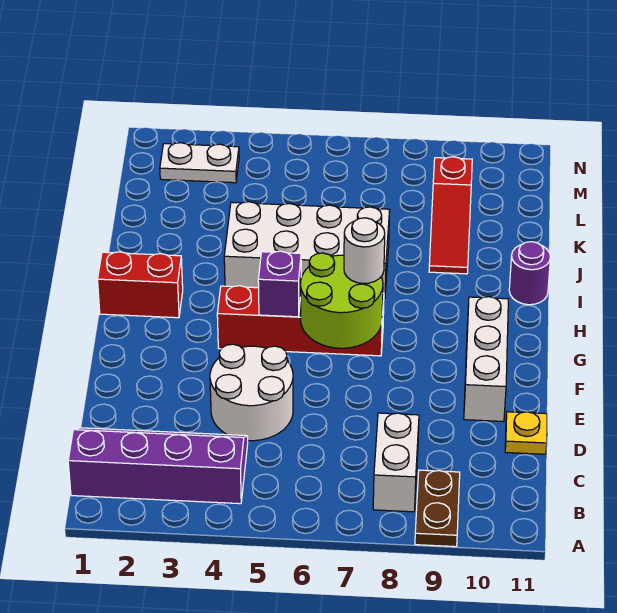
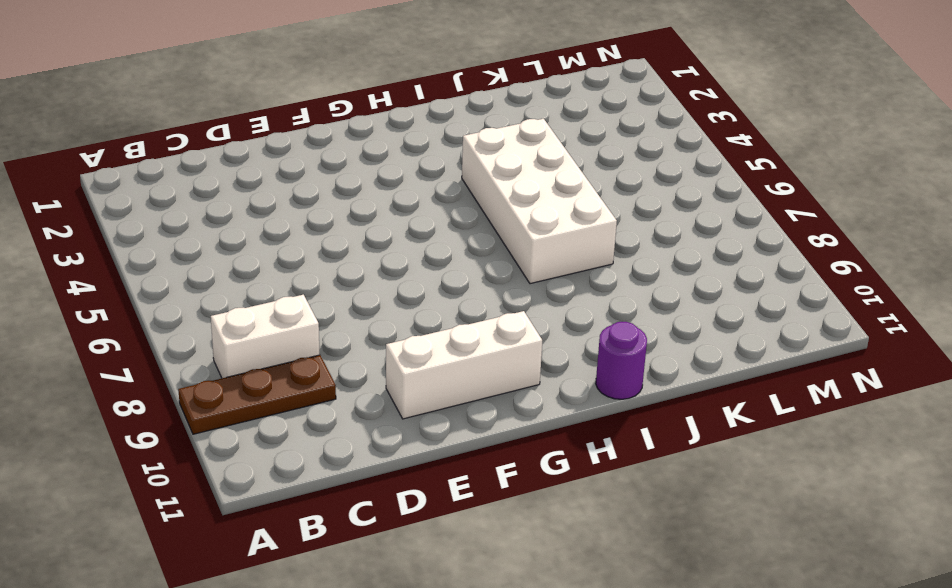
brown 1x3 plate [178,355,336,434] -> brown 1x2 plate [415,470,460,547]
none -> purple 2x4 slope [68,428,248,504]
none -> white 2x2 round brick [210,344,293,441]
none -> yellow 1x1 plate [505,412,547,454]

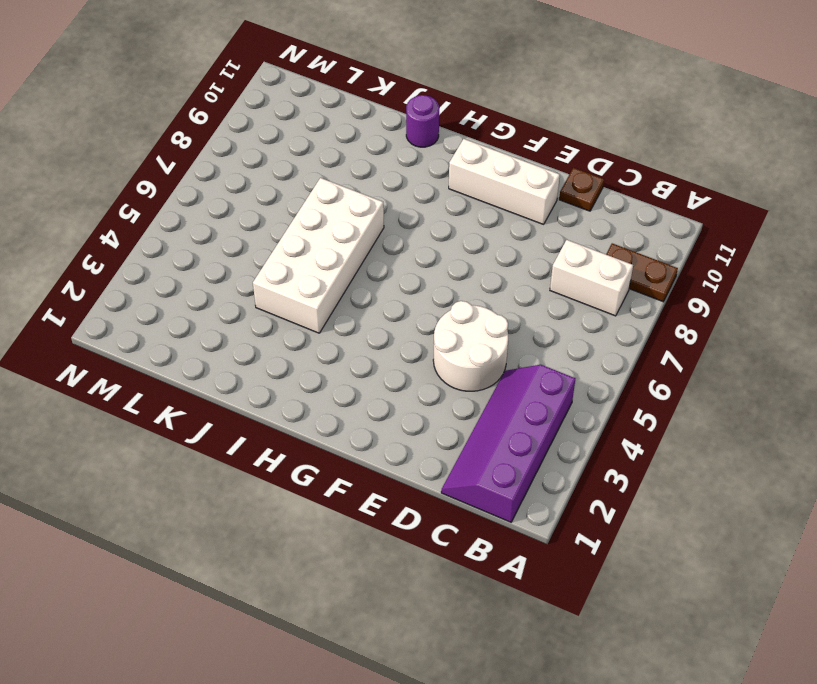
brown 1x1 plate [559,168,604,211] -> yellow 1x1 plate [505,412,547,454]
none -> red 1x4 brick [217,286,384,356]
none -> red 1x2 brick [98,252,183,318]
none -> red 1x3 slope [429,157,472,274]

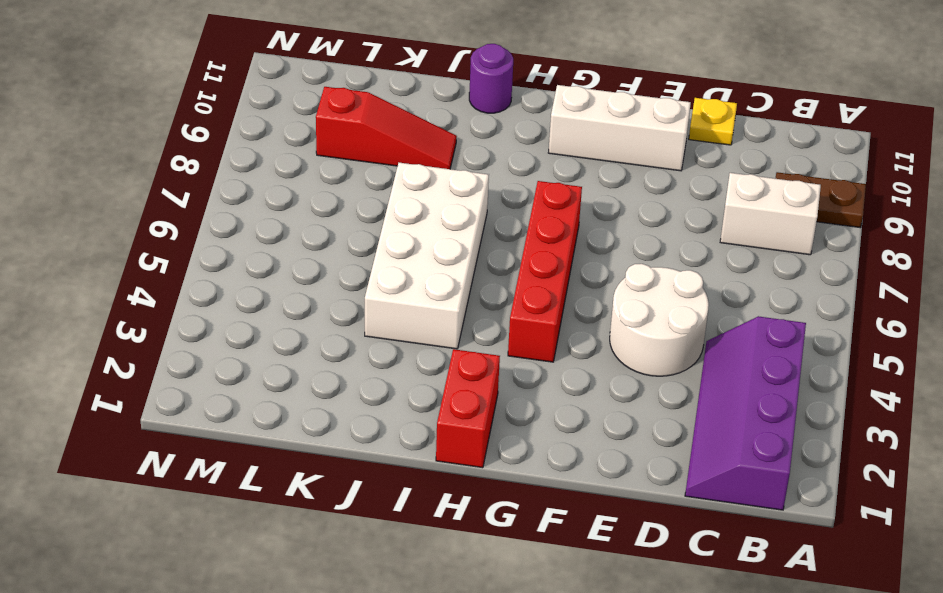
none -> white 1x2 plate [160,143,239,183]
none -> lime 2x2 round brick [301,253,383,348]
none -> purple 1x1 brick [258,251,301,317]

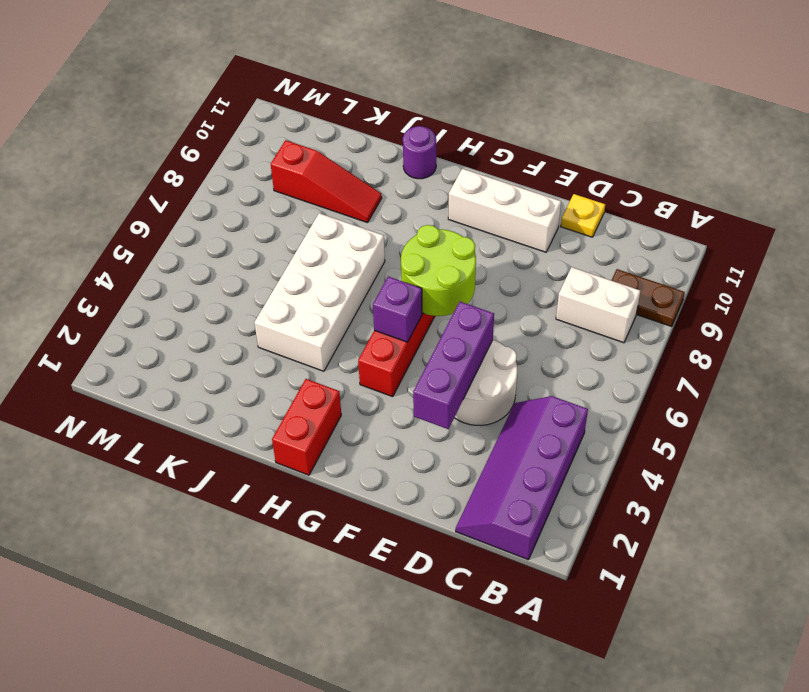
purple 1x3 brick [413,302,494,429] -> none
none -> white 1x2 plate [160,143,239,183]
none -> white 1x1 round brick [344,218,385,284]

